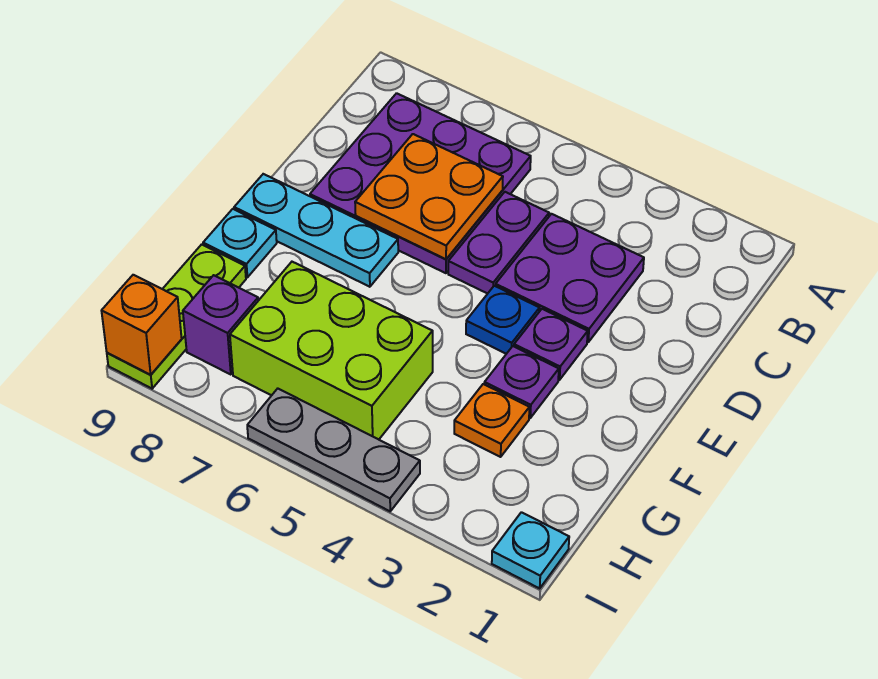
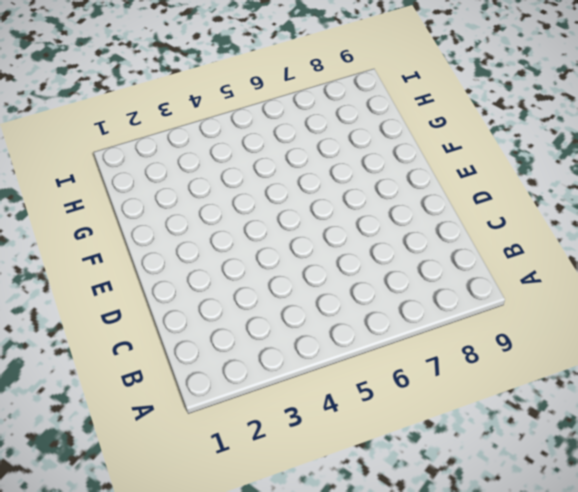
none -> purple 3x3 plate [310,93,531,273]
none -> purple 2x2 plate [496,214,644,342]
none -> purple 1x2 plate [448,192,549,294]

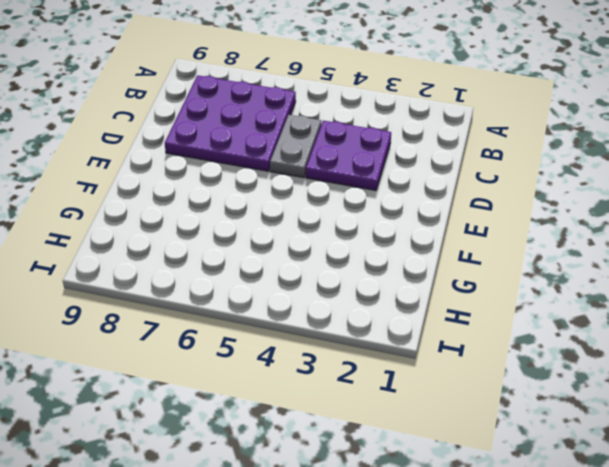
grey 1x2 plate [270,115,321,178] -> purple 1x2 plate [448,192,549,294]
none -> purple 1x1 plate [514,309,588,380]
none -> blue 1x1 plate [466,286,540,354]
none -> cyan 1x3 plate [234,174,398,287]

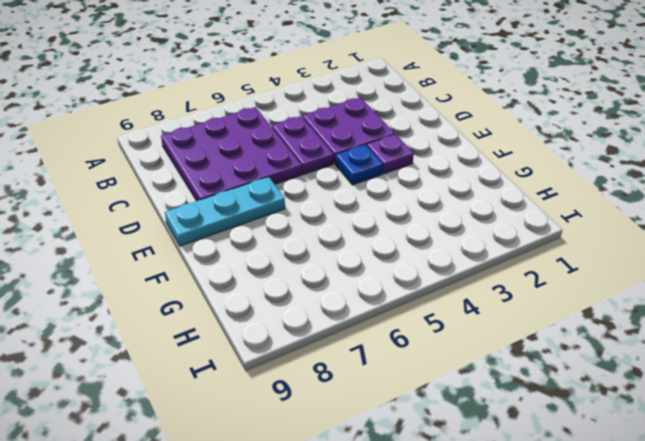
none -> purple 1x1 plate [484,346,559,418]
none -> cyan 1x1 plate [203,209,277,277]
none -> orange 1x1 plate [454,384,529,457]

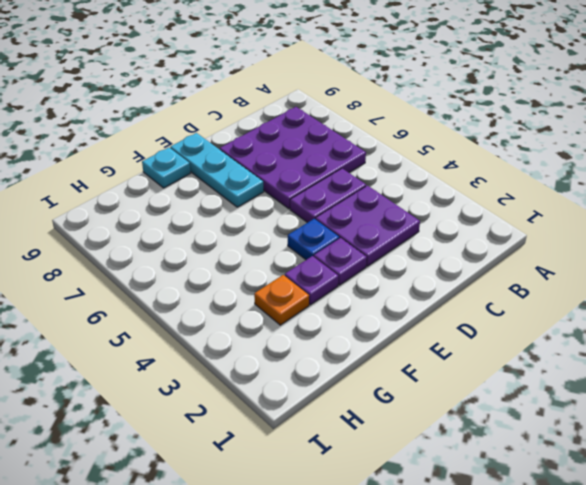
none -> lime 2x3 brick [230,262,433,439]
none -> lime 1x3 plate [107,244,246,389]
none -> purple 1x1 brick [183,275,258,375]

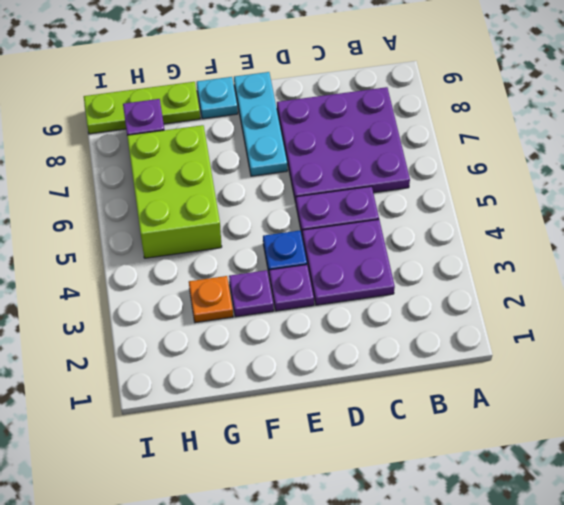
none -> cyan 1x1 plate [492,512,569,588]
none -> grey 1x3 plate [247,389,420,511]
none -> orange 2x2 plate [355,134,503,259]

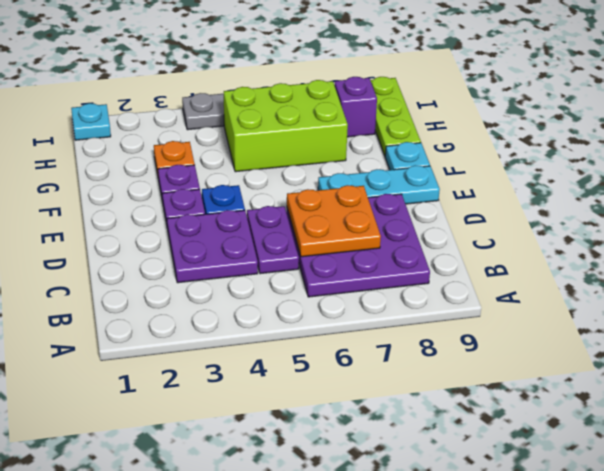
none -> orange 1x1 brick [102,275,182,375]

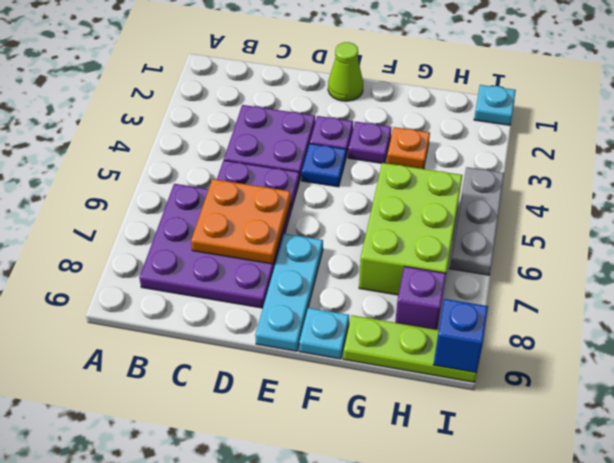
lime 1x1 cone [328,42,363,101] -> none
blue 1x1 brick [434,299,488,373] -> orange 1x1 brick [102,275,182,375]

